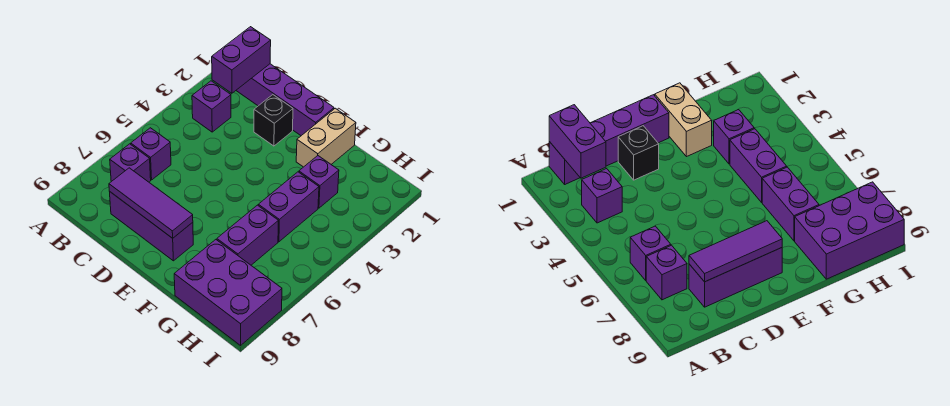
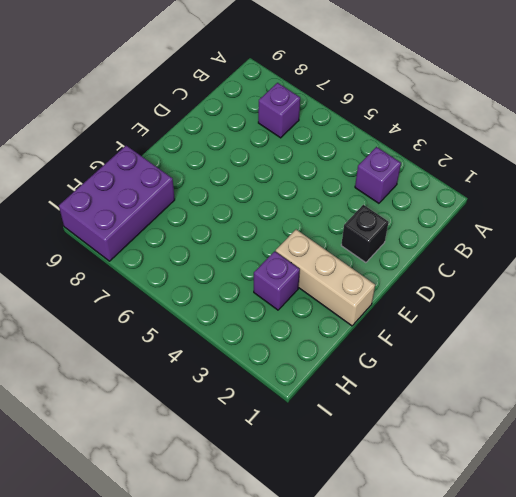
tan 1x3 brick [276,230,375,326] -> tan 1x2 brick [296,108,356,167]
none -> purple 1x4 brick [236,64,334,136]
none -> purple 1x1 brick [131,128,171,180]
none -> purple 1x3 brick [110,192,193,261]

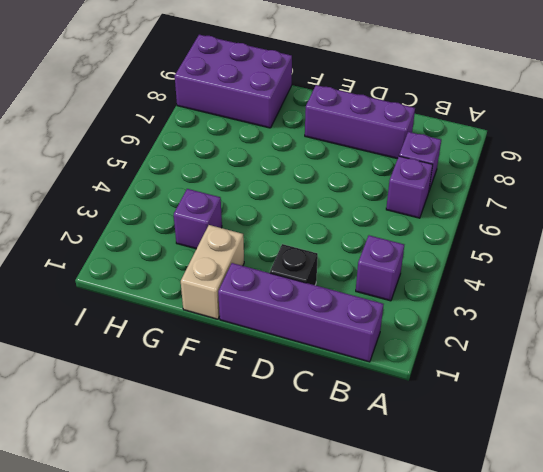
none -> purple 1x2 brick [258,172,319,242]
none -> purple 1x2 brick [217,205,278,265]
none -> purple 1x2 brick [212,27,271,93]

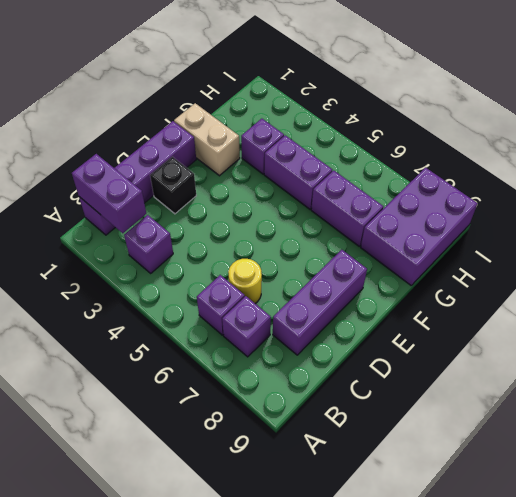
yellow 1x1 round brick [228,259,262,303] -> none
none -> purple 1x3 tile [109,168,193,238]

